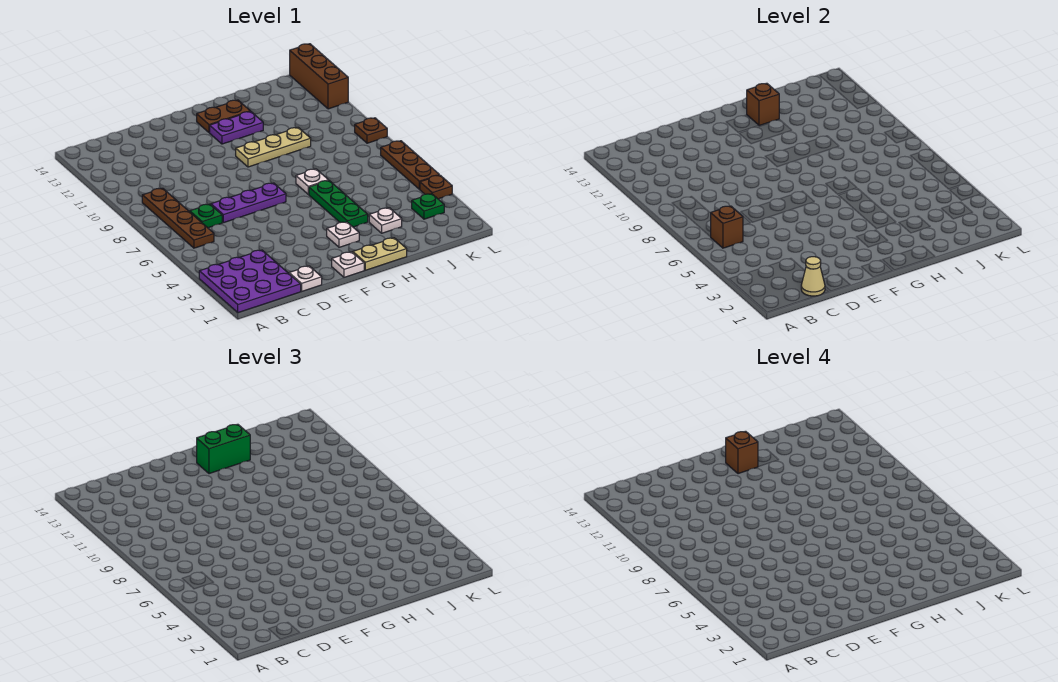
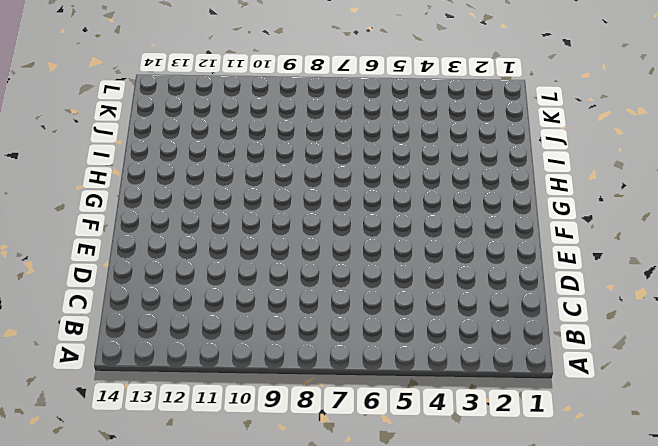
none -> purple 3x3 plate [199,250,301,313]
none -> brown 1x4 plate [142,188,214,248]
none -> green 1x1 plate [190,204,222,228]

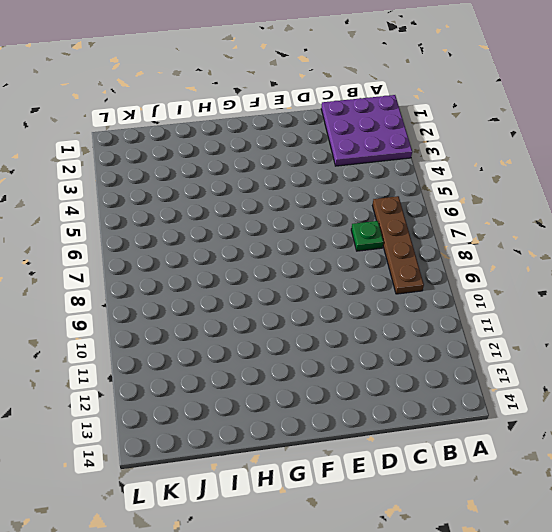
none -> white 1x1 plate [289,266,322,291]
none -> purple 1x3 plate [211,183,286,223]
none -> white 1x1 plate [332,252,364,278]

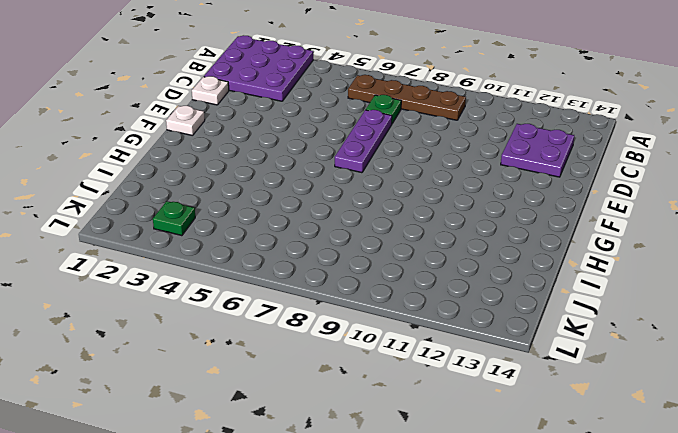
purple 2x2 plate [501,124,574,177] -> none
none -> tan 1x2 plate [353,238,407,270]
none -> white 1x1 plate [327,222,359,247]
none -> tan 1x3 plate [236,128,311,167]

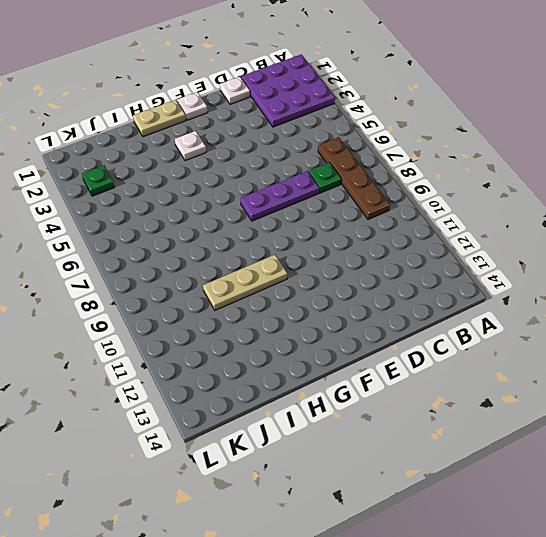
none -> purple 1x2 plate [210,111,263,144]
none -> brown 1x2 plate [197,100,250,133]
none -> green 1x3 plate [309,180,368,227]

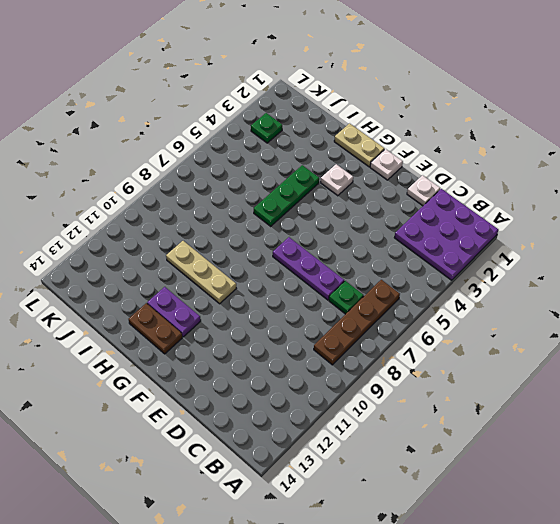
none -> white 1x1 plate [296,169,328,194]
none -> white 1x1 plate [369,208,402,233]
none -> brown 1x1 plate [420,175,452,199]

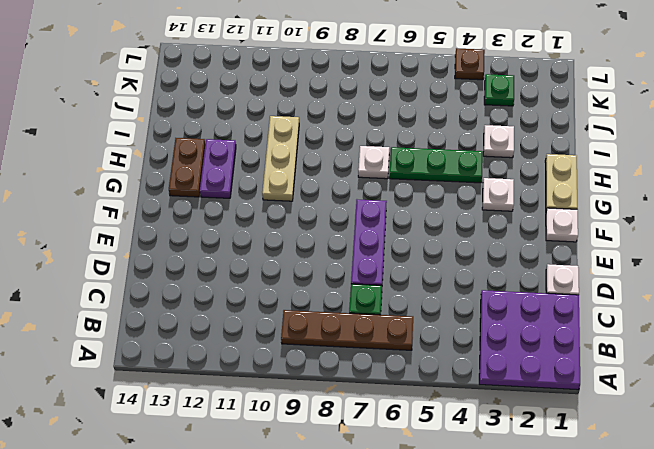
none -> brown 1x3 plate [381,141,439,189]
none -> brown 1x1 plate [355,118,387,143]
none -> brown 1x3 brick [290,44,348,109]

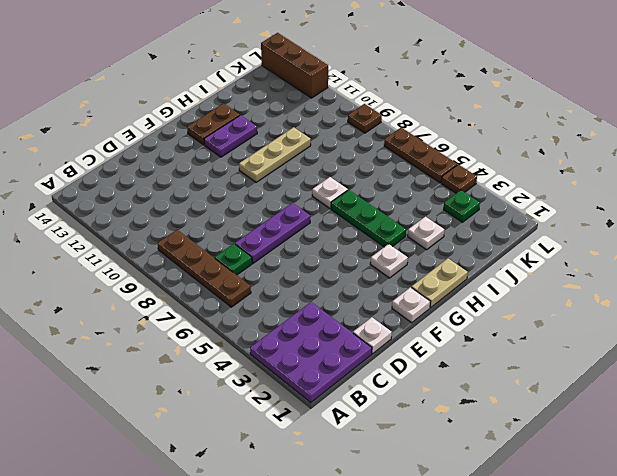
none -> brown 1x1 brick [711,206,743,248]
none -> tan 1x1 cone [801,257,825,296]
none -> brown 1x1 brick [747,83,779,126]

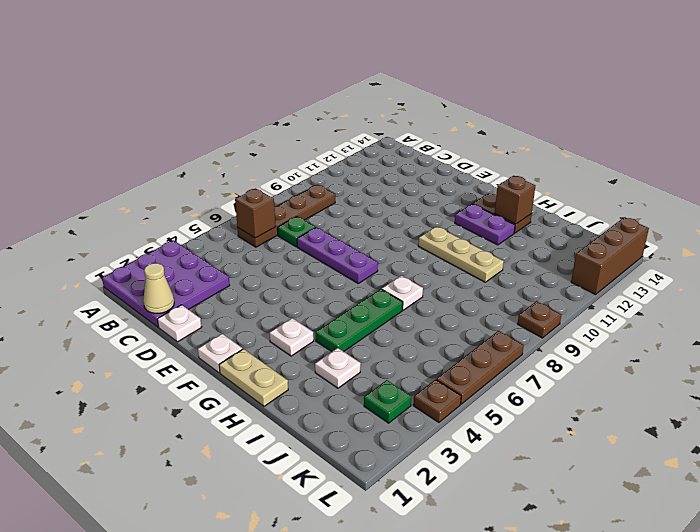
none -> green 1x2 brick [197,424,250,474]
none -> brown 1x1 brick [726,431,758,474]

